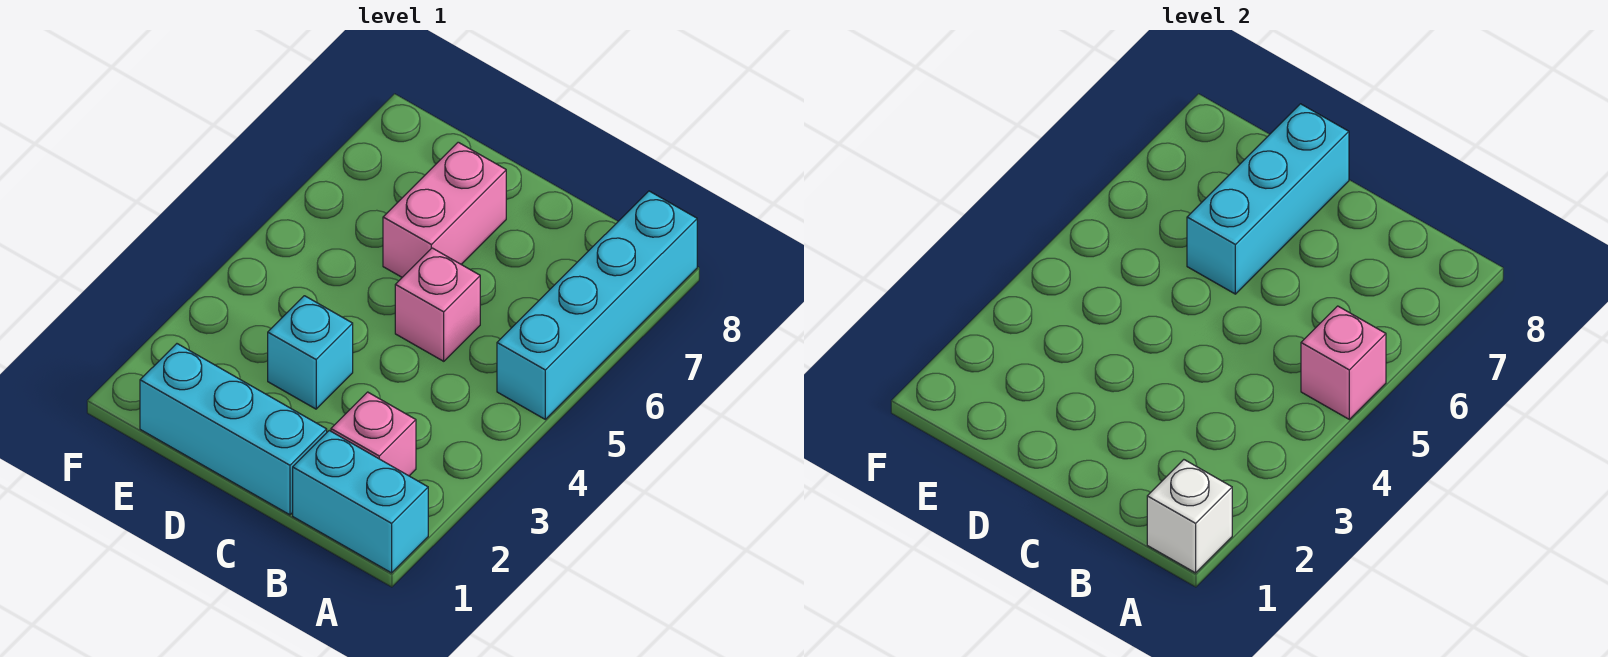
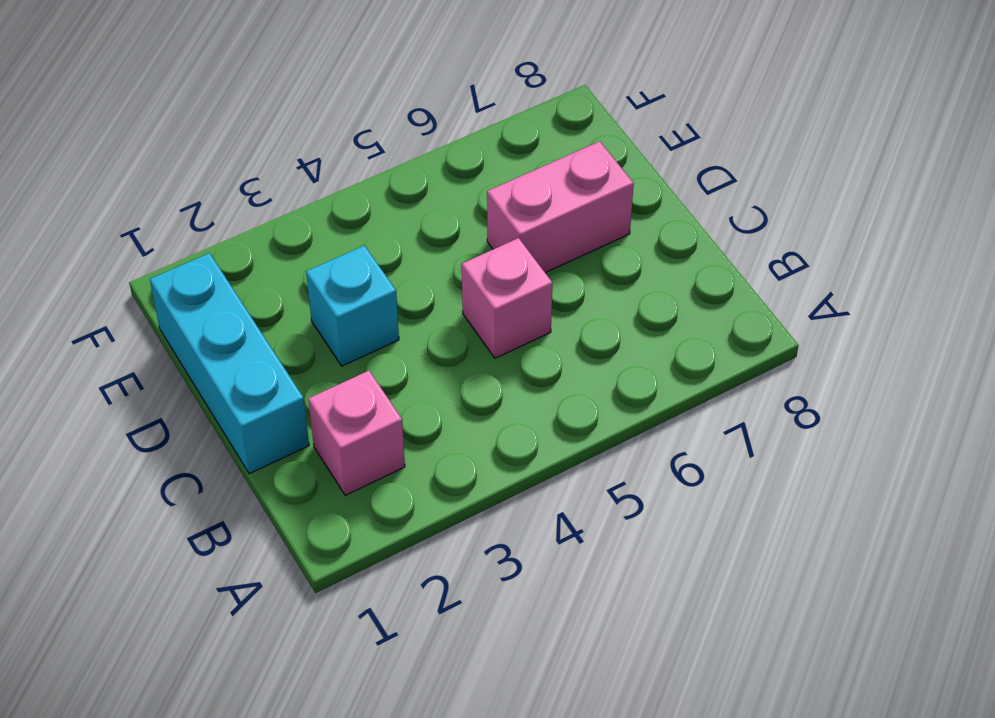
none -> cyan 1x2 brick [293,431,428,573]
none -> cyan 1x4 brick [497,191,697,419]

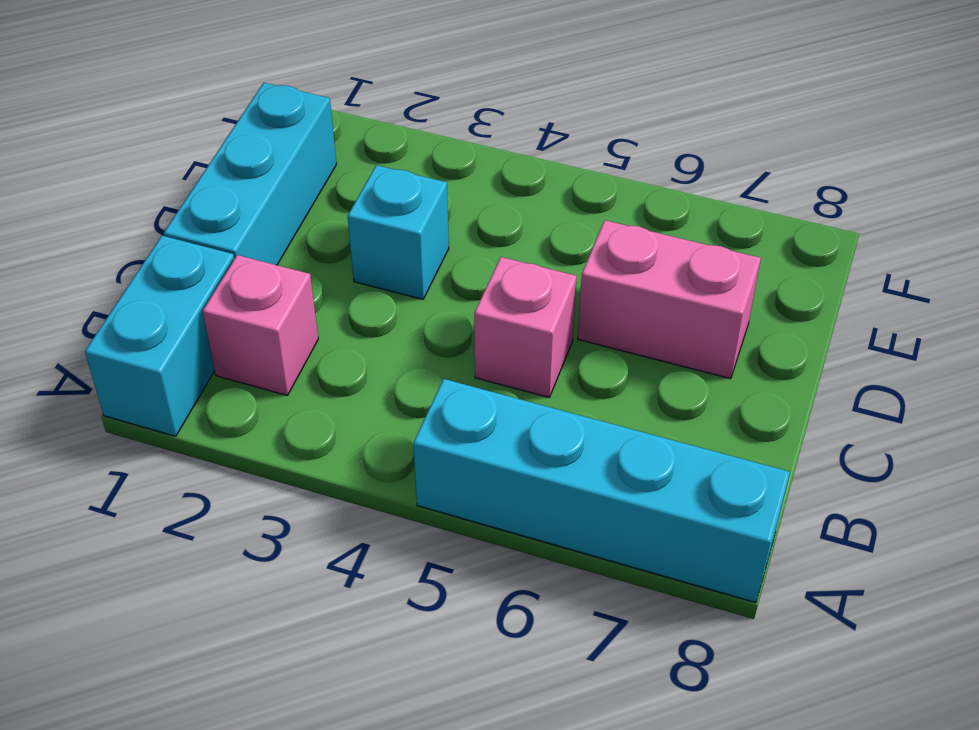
none -> white 1x1 brick [1147,460,1232,573]
none -> pink 1x1 brick [1301,306,1386,419]

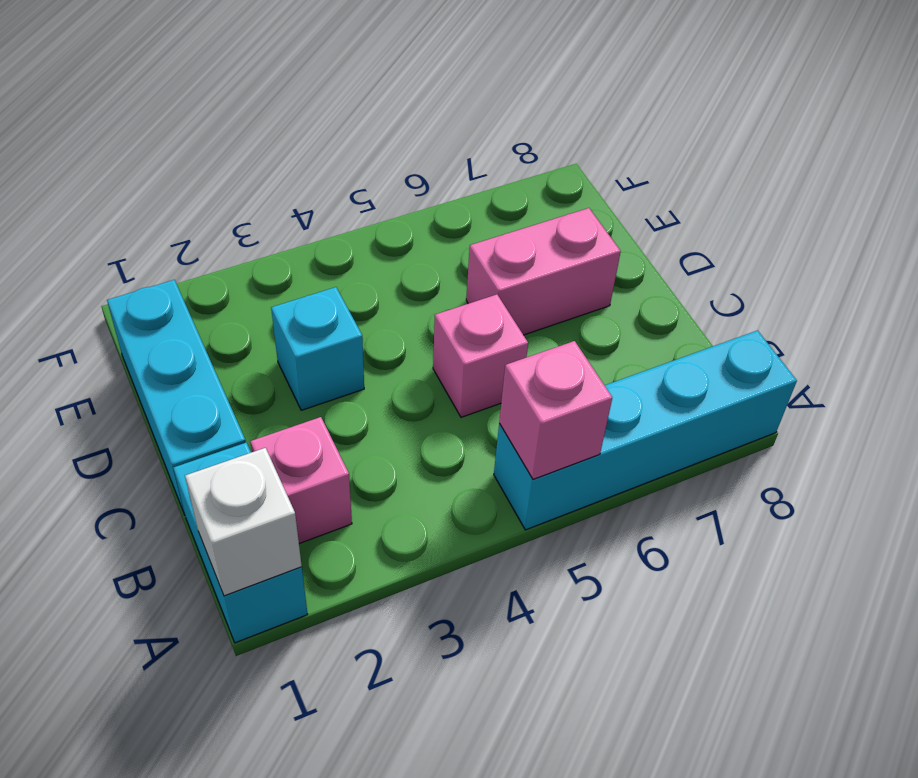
none -> cyan 1x3 brick [1187,104,1349,294]

